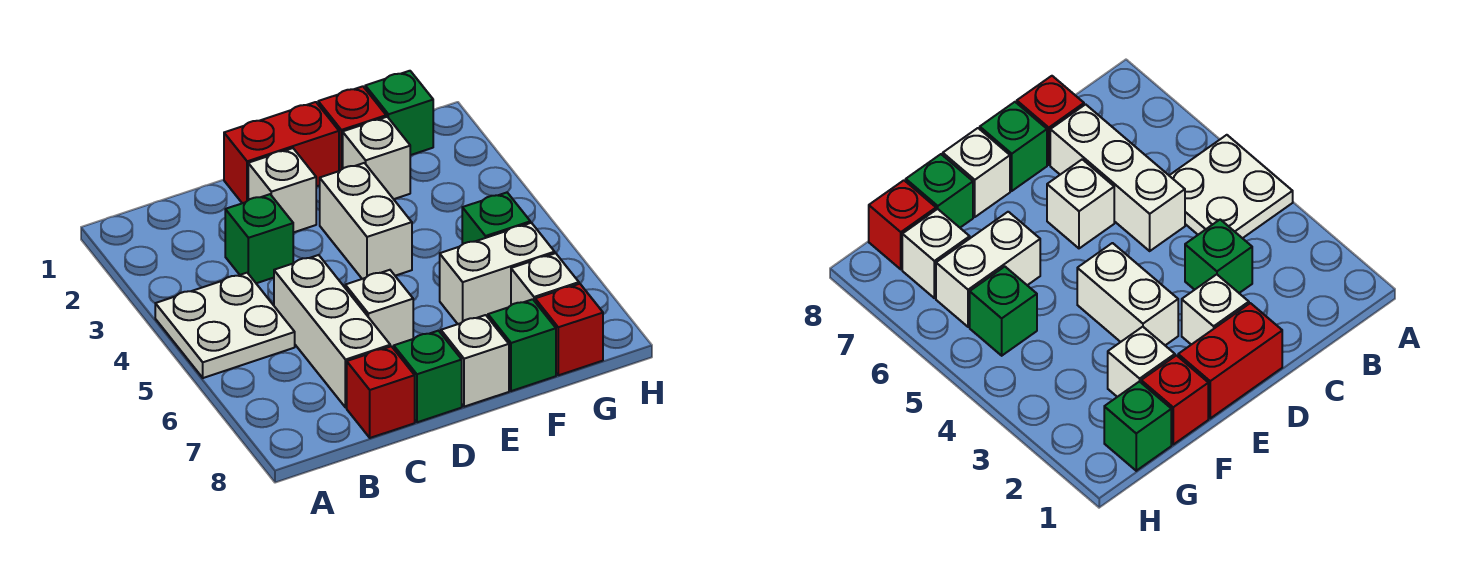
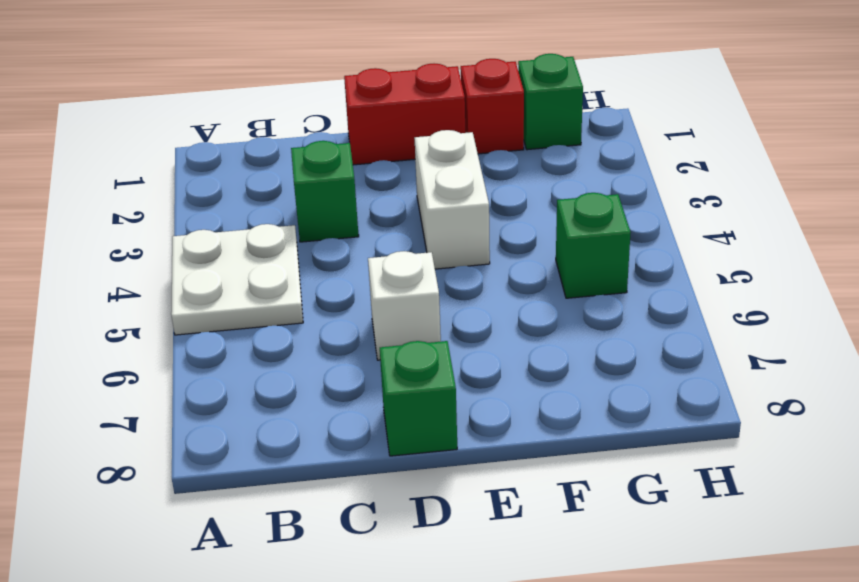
none -> white 1x3 brick [274,255,390,408]
none -> red 1x1 brick [347,346,415,438]
none -> white 1x1 brick [248,148,316,233]

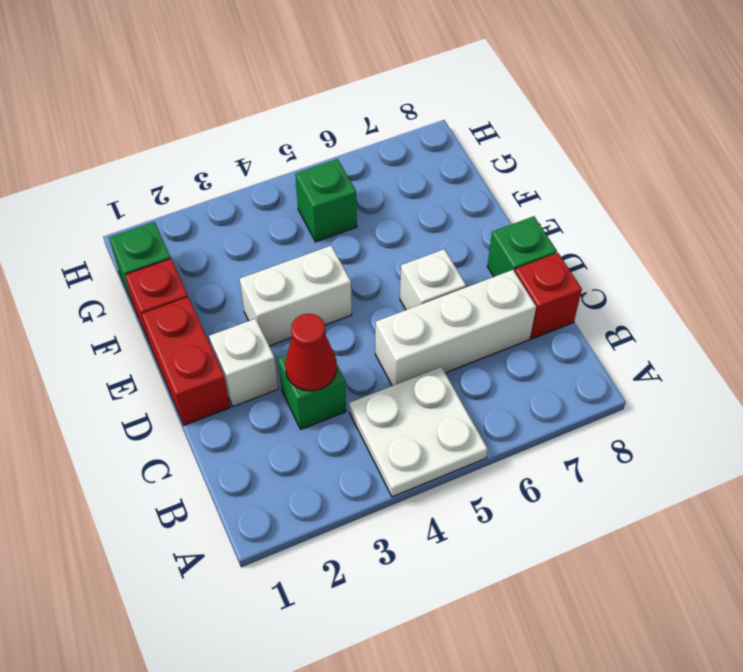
red 1x1 cone [285,314,337,391] -> none
none -> white 1x1 brick [441,315,509,407]
none -> white 1x1 brick [343,117,410,199]
none -> white 1x2 brick [440,223,555,324]

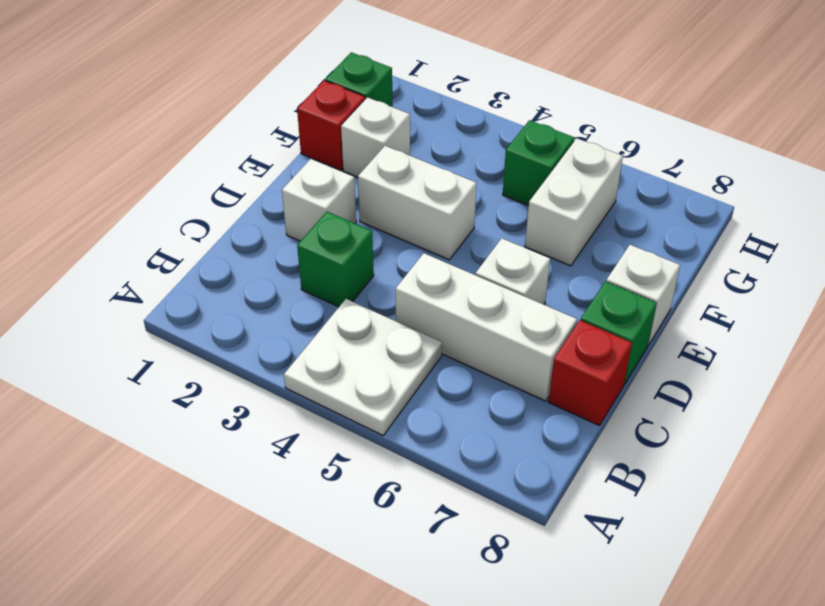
none -> red 1x2 brick [224,102,339,203]
none -> green 1x1 brick [488,299,556,391]
none -> white 1x1 brick [511,253,579,305]

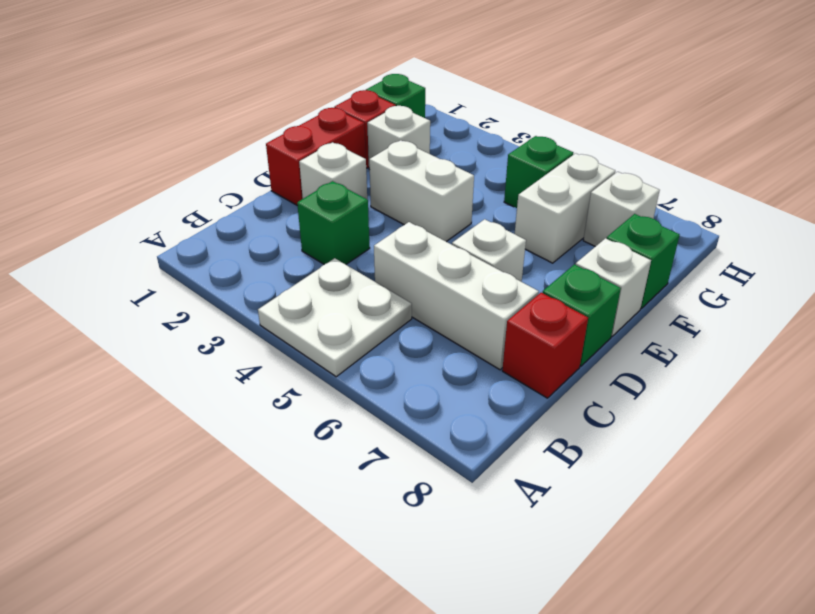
none -> red 1x1 brick [535,284,603,375]

